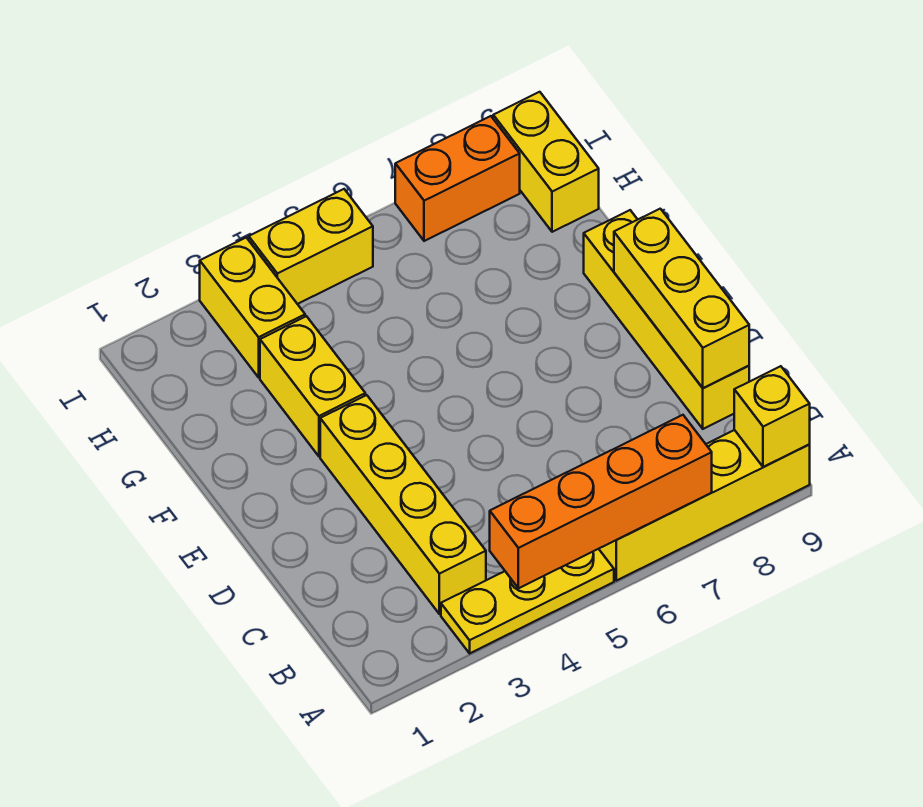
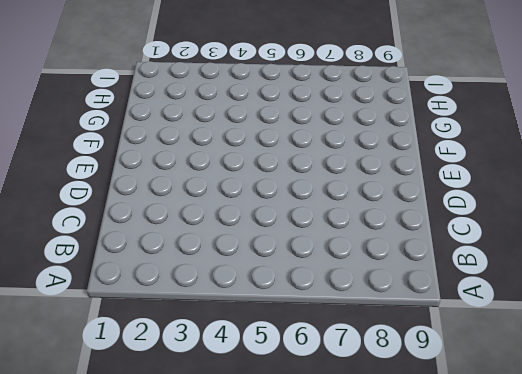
none -> yellow 1x3 plate [441,549,614,653]
none -> yellow 1x4 brick [599,430,810,581]
none -> yellow 1x4 brick [320,395,486,614]

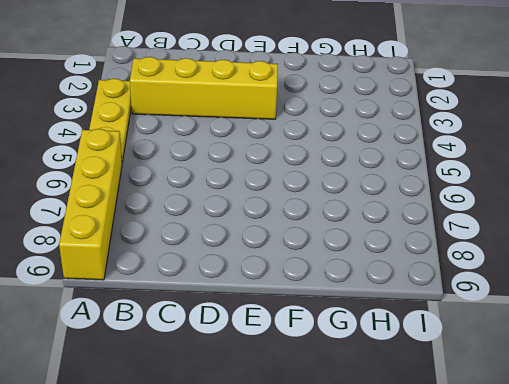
none -> yellow 1x4 brick [584,210,749,429]
none -> yellow 1x2 brick [260,316,365,456]
none -> yellow 1x2 brick [200,238,305,377]

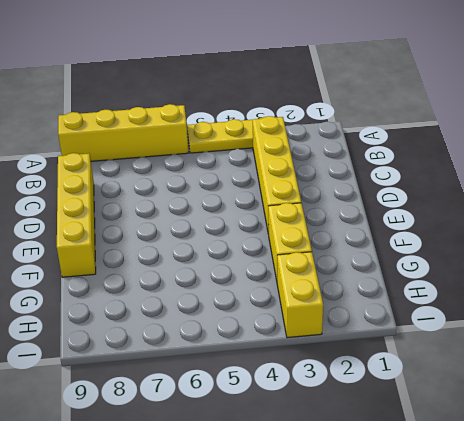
none -> yellow 1x2 brick [493,92,599,232]
none -> yellow 1x2 brick [249,189,373,304]
none -> orange 1x2 brick [395,116,520,241]

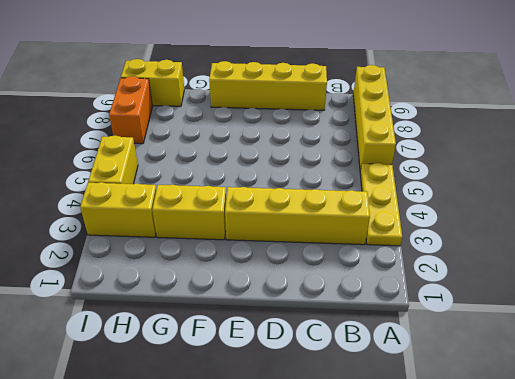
none -> orange 1x4 brick [490,415,712,588]
none -> yellow 1x1 brick [734,366,810,467]
none -> yellow 1x3 brick [614,209,749,388]

